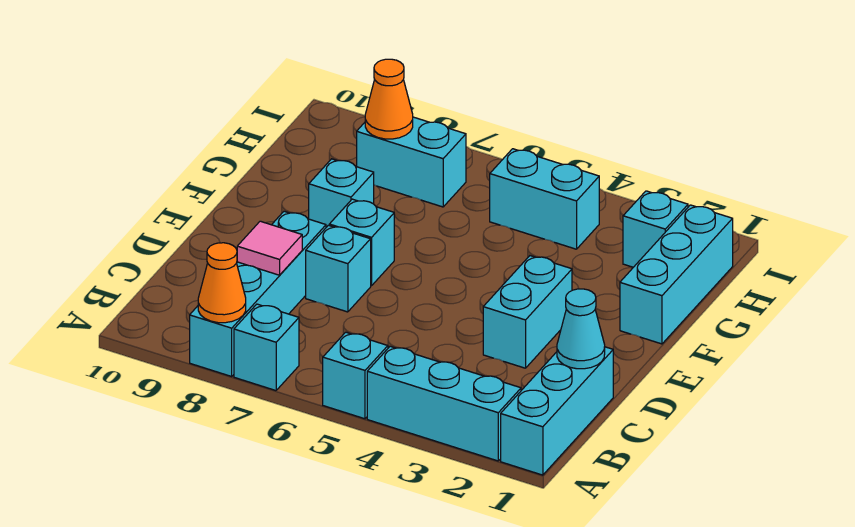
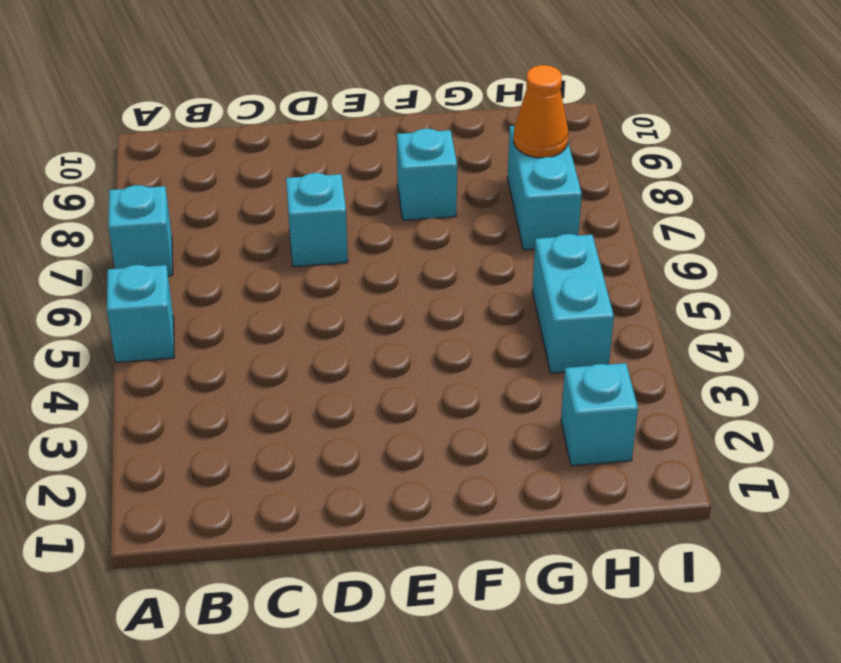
none -> cyan 1x3 brick [501,347,613,475]
none -> cyan 1x3 brick [367,346,521,461]
none -> cyan 1x4 brick [190,211,326,376]

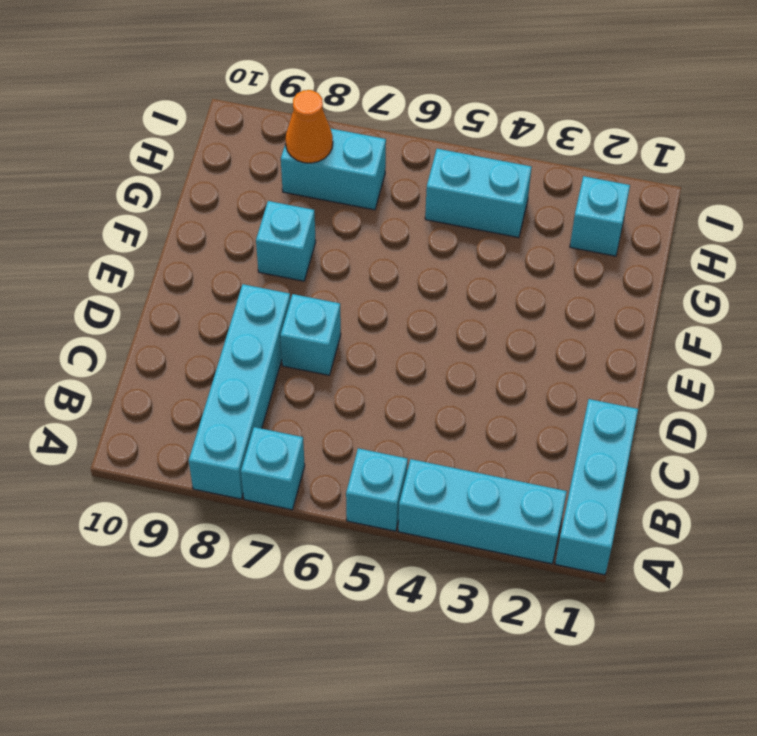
none -> cyan 1x2 brick [483,256,572,368]
none -> cyan 1x1 brick [329,199,394,286]
none -> cyan 1x3 brick [620,205,733,344]

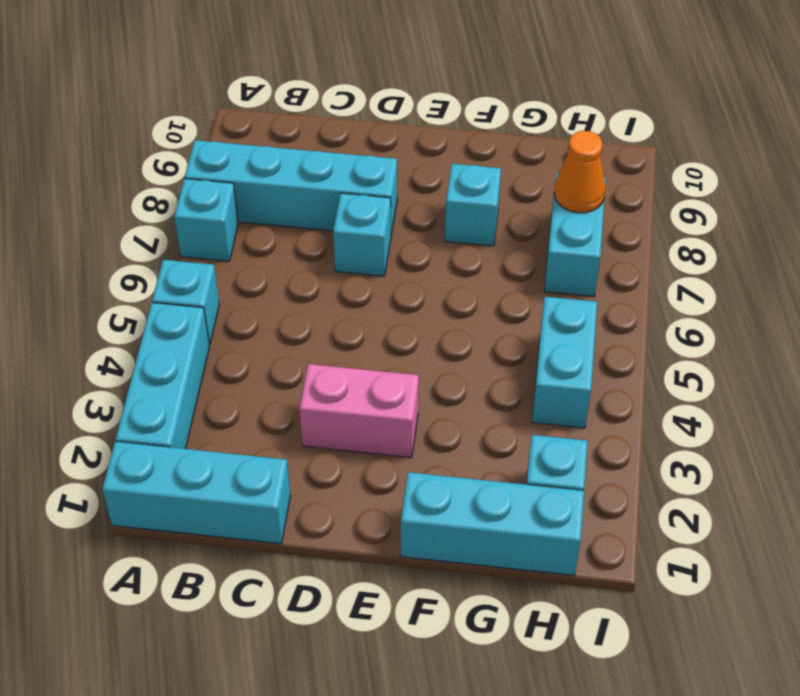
pink 1x2 brick [299,364,419,458] -> cyan 1x2 brick [483,256,572,368]
none -> cyan 1x1 brick [329,199,394,286]
none -> orange 1x1 cone [198,243,246,323]
none -> cyan 1x1 cone [557,289,605,369]

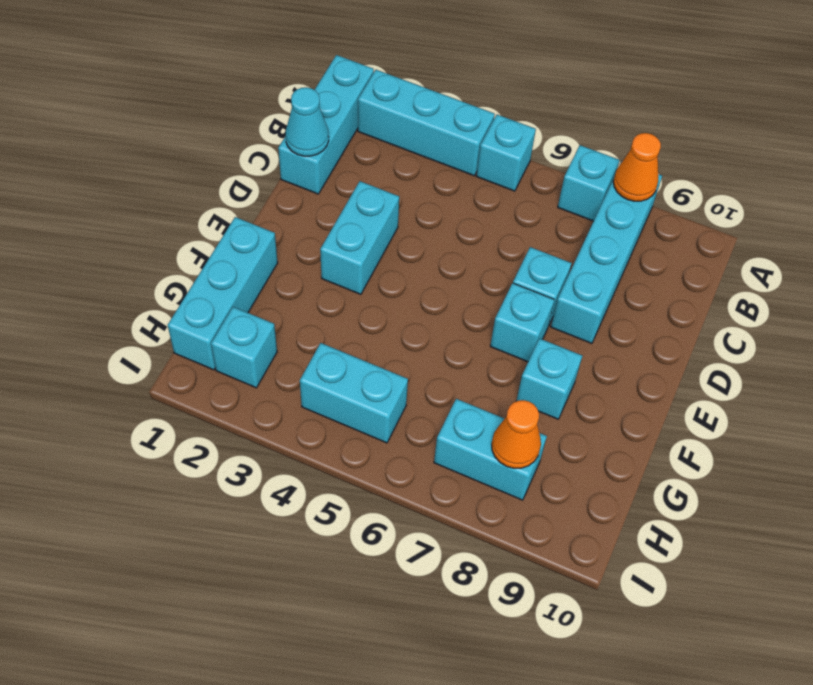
none -> pink 1x1 tile [237,221,302,275]

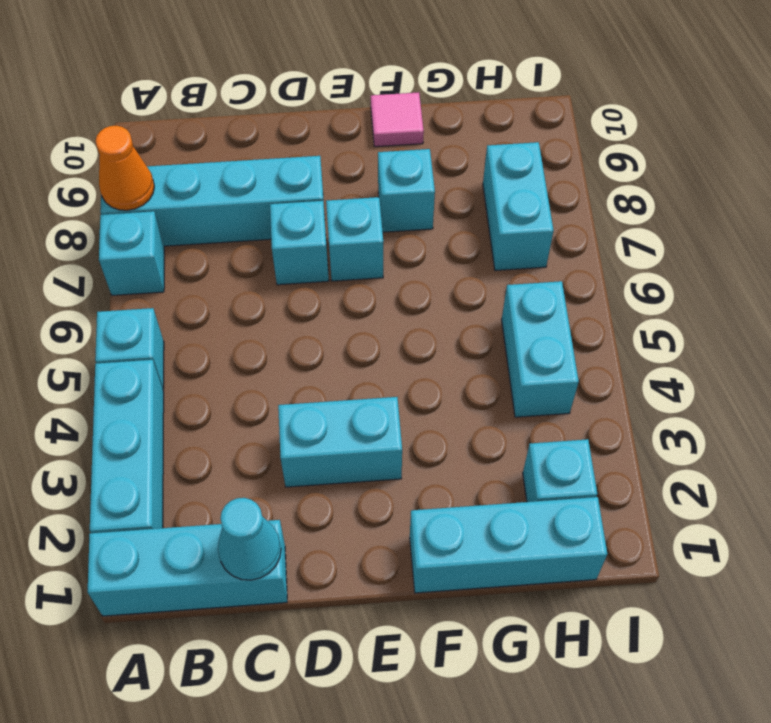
pink 1x1 tile [371,92,424,147] -> pink 1x1 tile moved to [237,221,302,275]
none -> orange 1x1 cone [365,59,413,139]

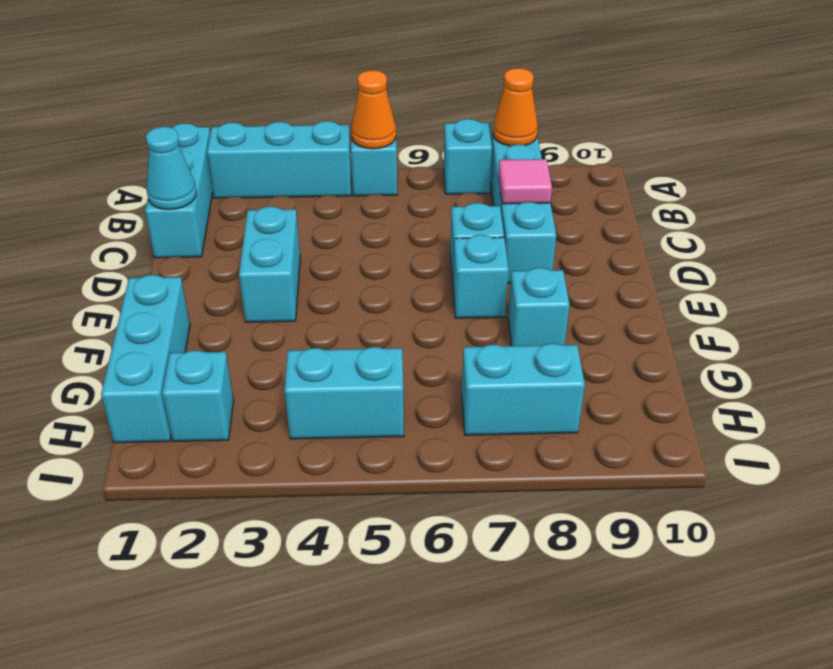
orange 1x1 cone [351,70,396,149] -> orange 1x1 cone moved to [365,59,413,139]

